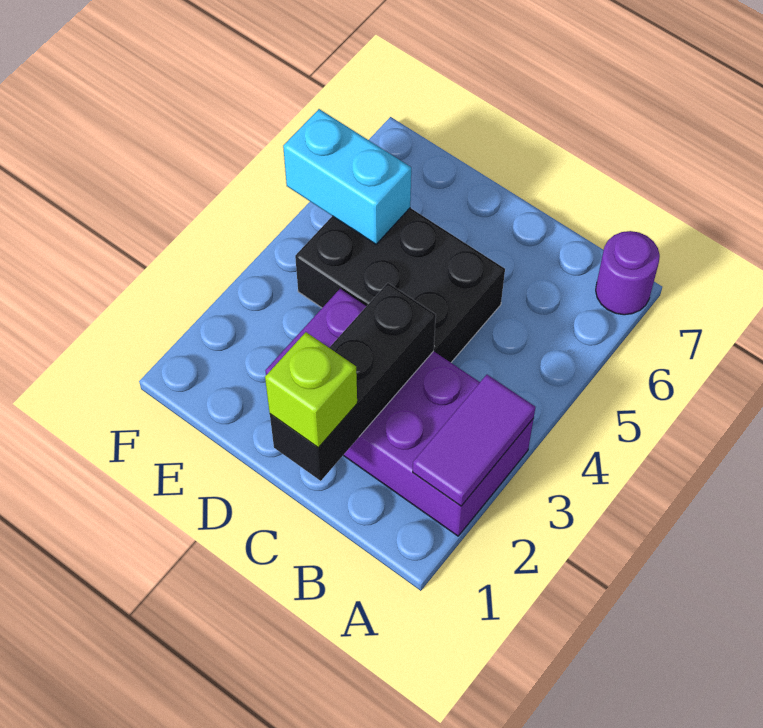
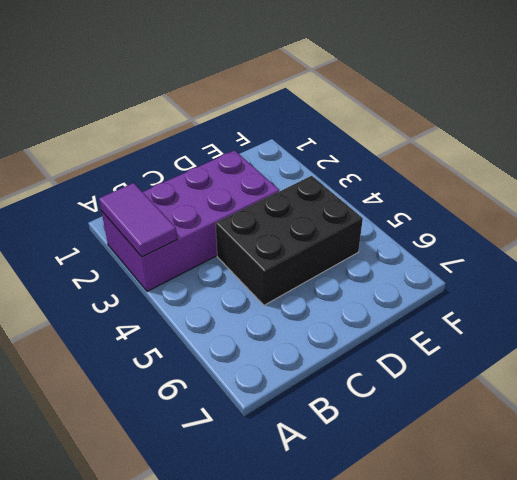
none -> purple 1x1 round brick [596,231,660,315]
none -> black 1x3 brick [270,283,436,481]

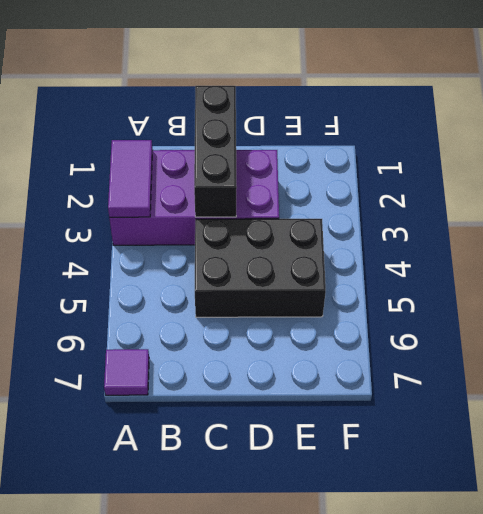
purple 1x1 tile [104,349,149,395] -> purple 1x1 round brick [596,231,660,315]
none -> cyan 1x2 brick [283,109,411,244]
none -> lime 1x1 brick [265,332,357,448]

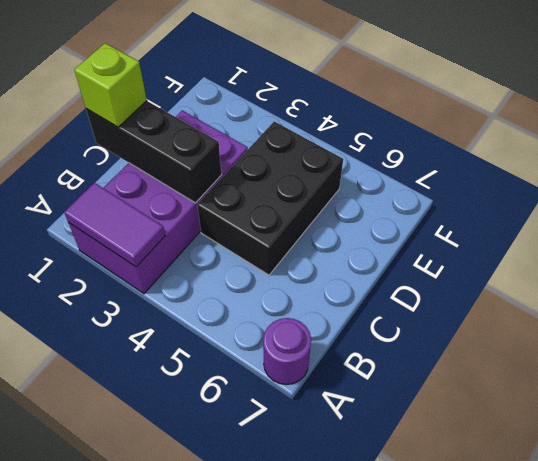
none -> cyan 1x2 brick [283,109,411,244]

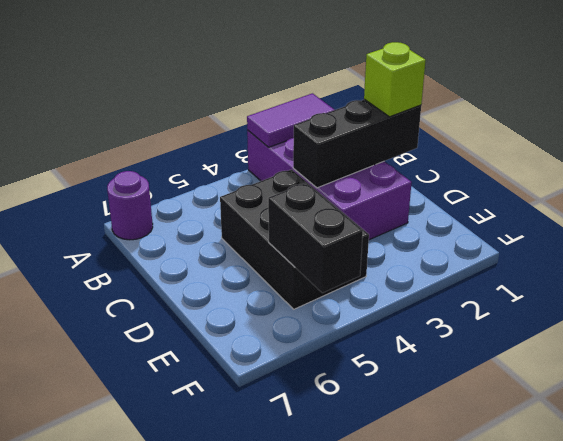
black 1x2 brick [268,183,363,293] -> cyan 1x2 brick [283,109,411,244]

